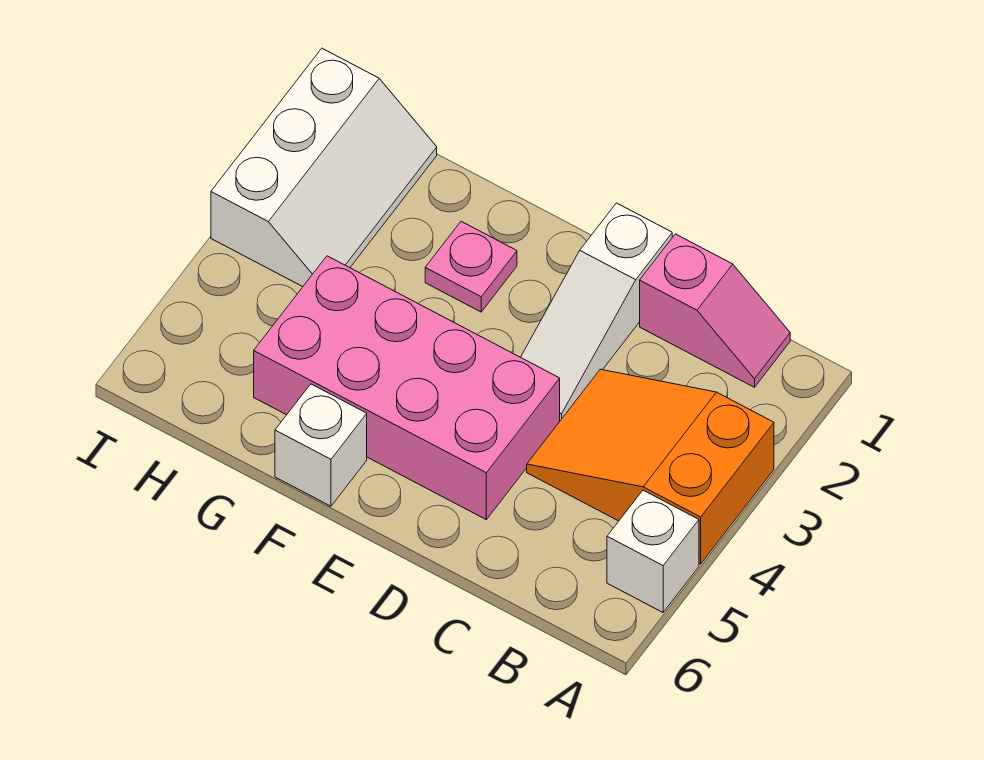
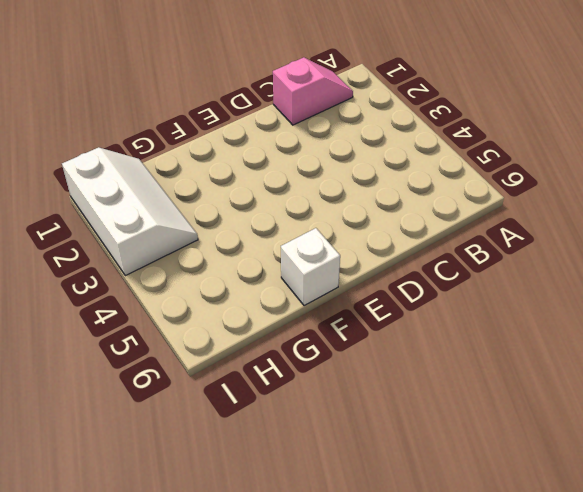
none -> orange 2x3 slope [527,369,774,564]
none -> white 1x1 brick [607,490,699,612]

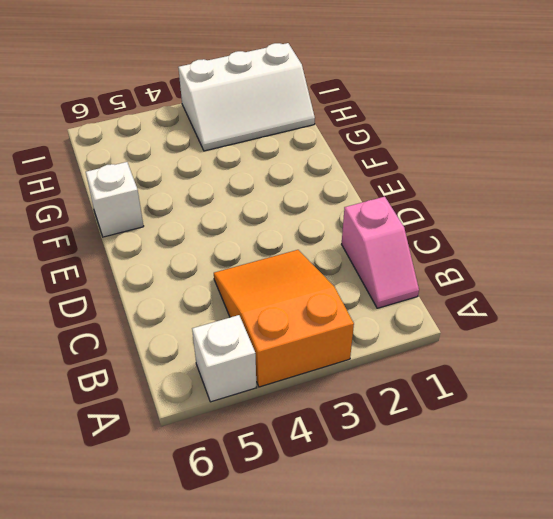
none -> white 1x3 slope [521,203,672,421]
none -> pink 2x4 brick [254,256,560,519]

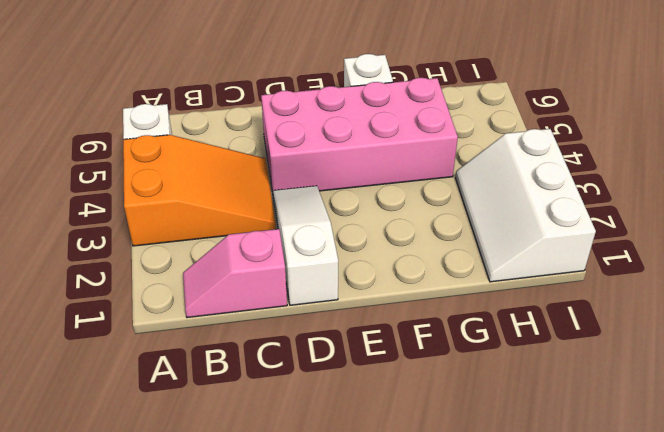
none -> pink 1x1 plate [425,221,517,312]

